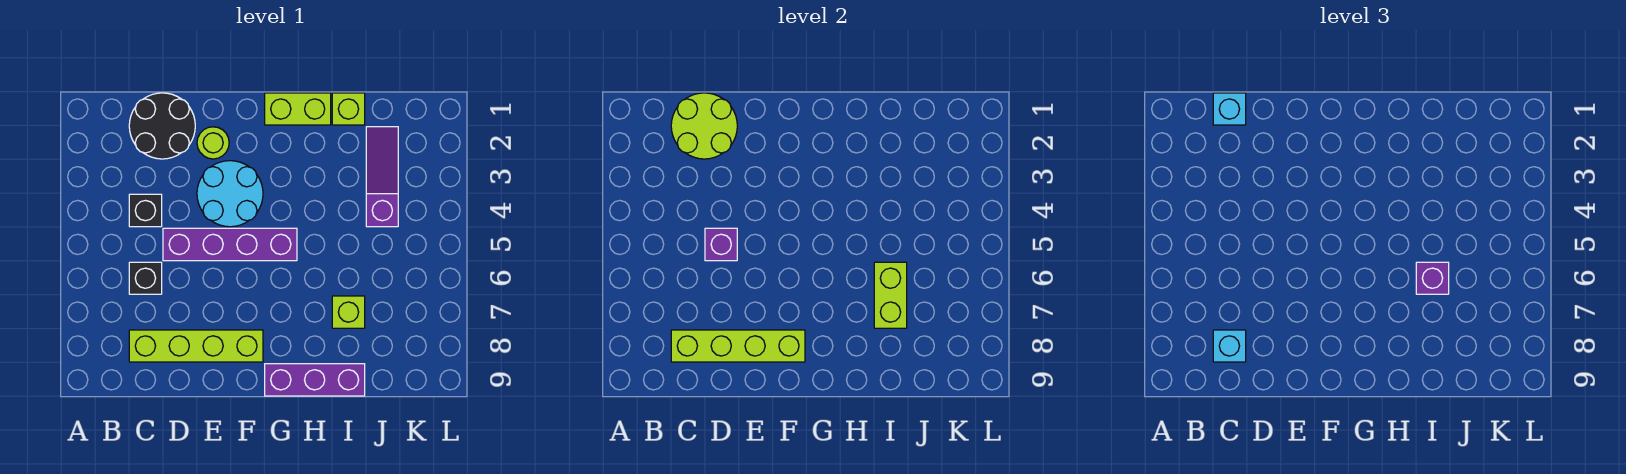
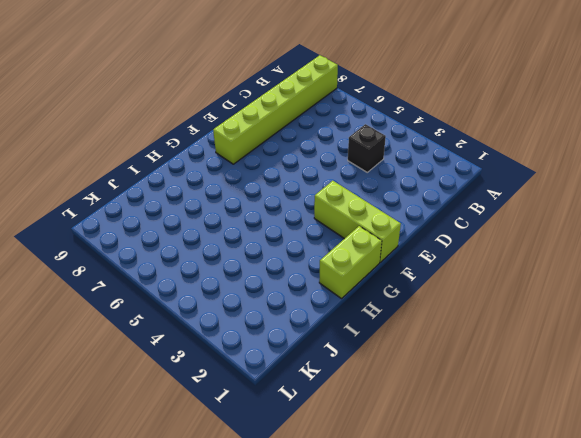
lime 1x6 brick [213,55,338,164] -> lime 1x4 brick [129,330,263,362]
lime 1x3 brick [314,181,401,262] -> cyan 2x2 round brick [197,161,263,227]
none -> black 2x2 round brick [129,93,195,159]
none -> black 1x1 brick [129,262,162,294]
none -> purple 1x4 brick [163,228,297,261]

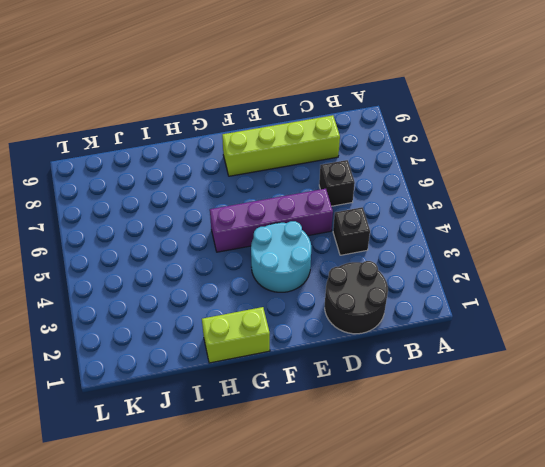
none -> lime 1x1 round brick [197,127,229,159]
none -> purple 1x3 brick [265,364,365,396]
none -> lime 1x1 brick [332,93,365,125]

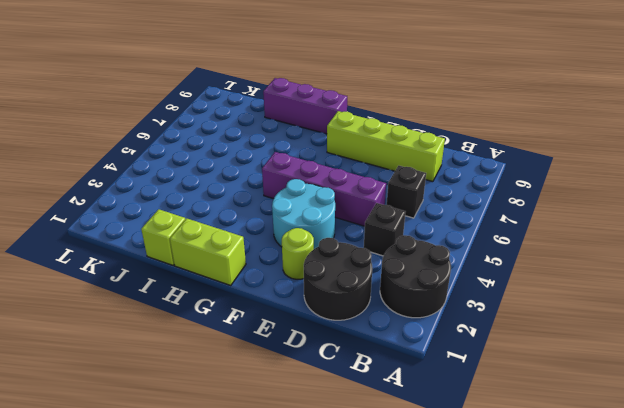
black 2x2 round brick [380,235,451,318] -> none
none -> lime 1x1 brick [332,296,365,328]
none -> purple 1x3 slope [366,127,398,227]
none -> lime 2x2 round brick [671,93,737,159]

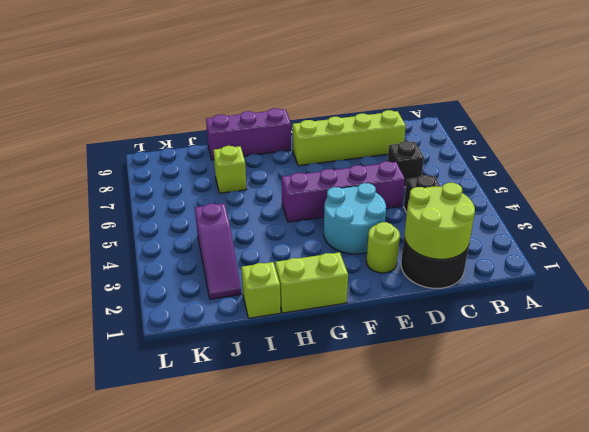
none -> lime 1x4 brick [671,330,805,362]
none -> purple 1x1 brick [705,228,737,261]
none -> lime 1x2 brick [874,262,907,328]

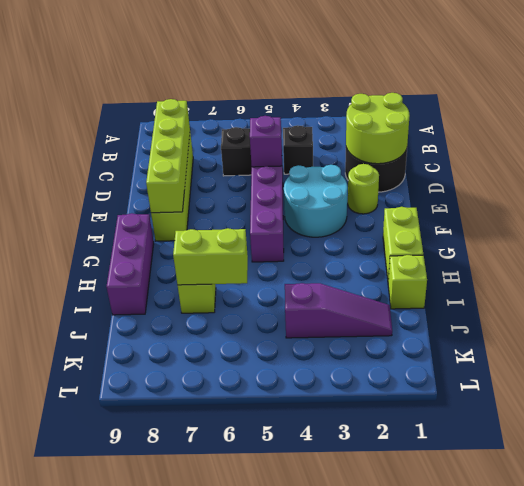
none -> cyan 1x1 brick [1213,93,1246,125]
none -> cyan 1x1 brick [1213,330,1246,362]
none -> purple 1x1 brick [1416,262,1449,294]

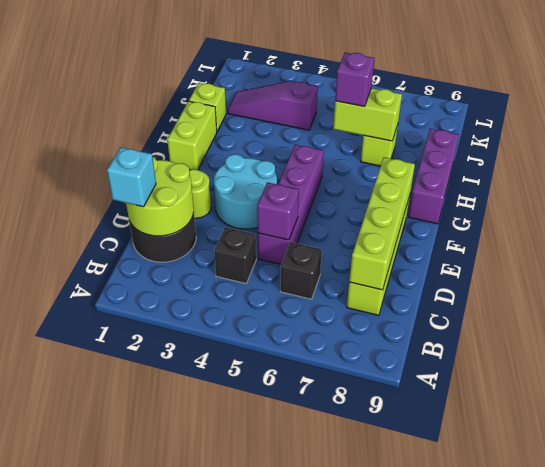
none -> cyan 1x1 brick [1213,330,1246,362]

